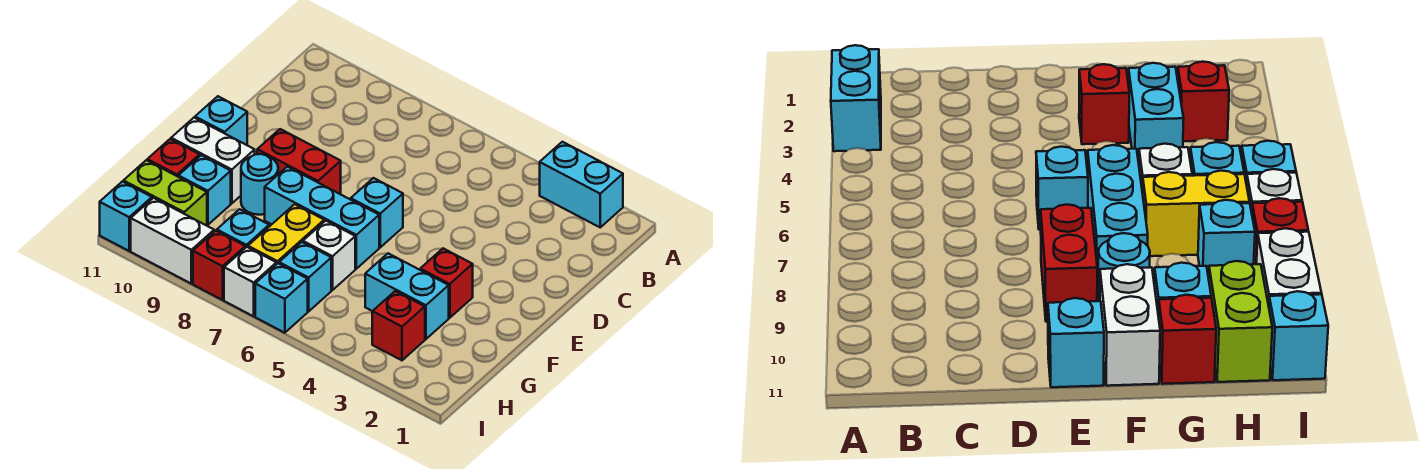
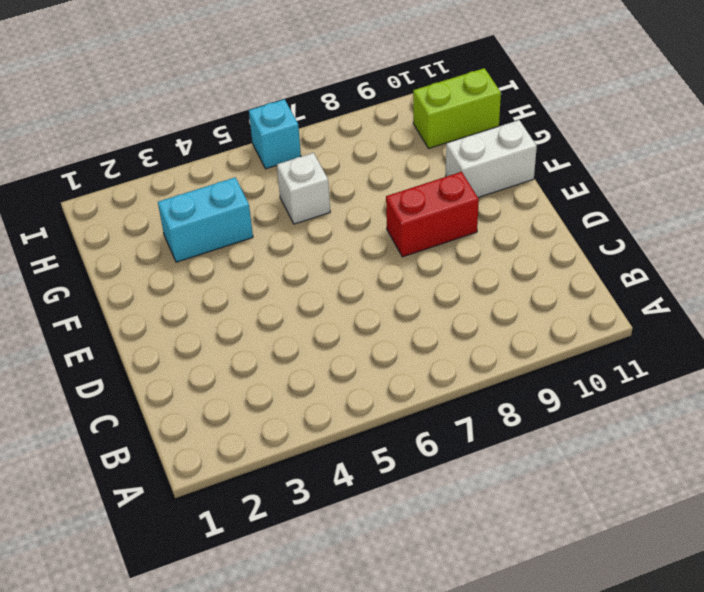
none -> cyan 1x2 brick [540,142,623,227]
none -> cyan 1x1 brick [351,178,403,247]
none -> cyan 1x1 brick [195,96,247,145]

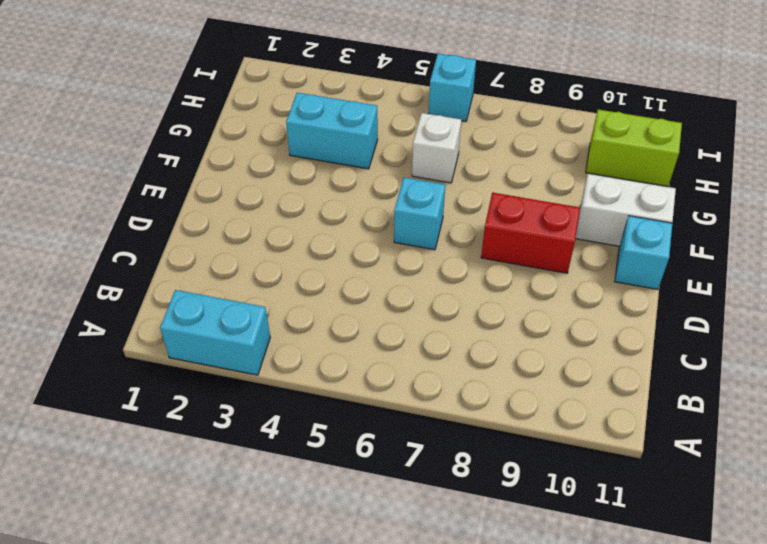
none -> red 1x1 brick [420,248,473,318]
none -> cyan 1x3 brick [265,167,379,269]
none -> cyan 1x1 round brick [241,154,278,215]

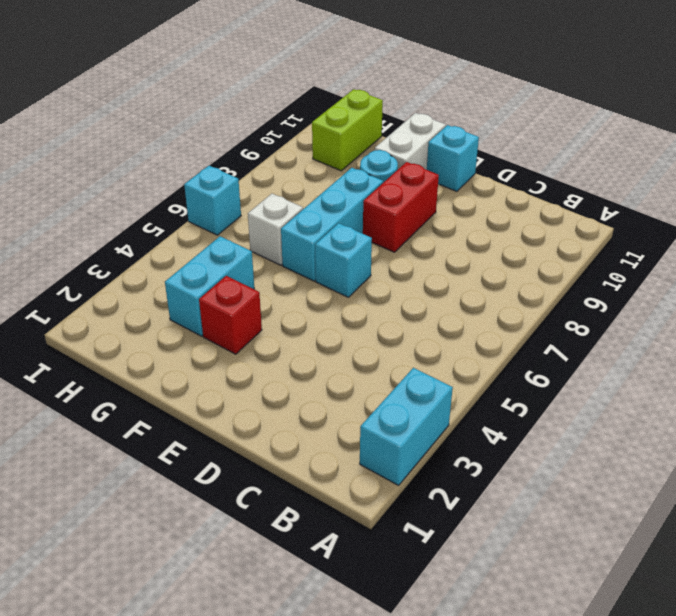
none -> yellow 1x2 brick [248,204,324,264]
none -> cyan 1x1 brick [178,155,231,225]
none -> red 1x1 brick [147,139,200,177]

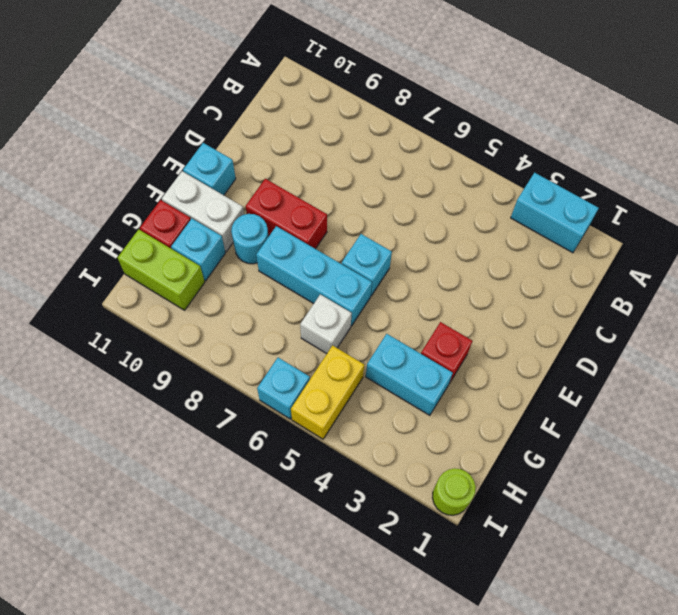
yellow 1x2 brick [291,346,364,439] -> yellow 1x2 brick moved to [248,204,324,264]
lime 1x1 round brick [432,468,476,515] -> none
none -> red 1x1 brick [372,291,425,360]
none -> cyan 1x1 brick [279,242,331,311]
none -> cyan 1x1 brick [217,209,269,248]

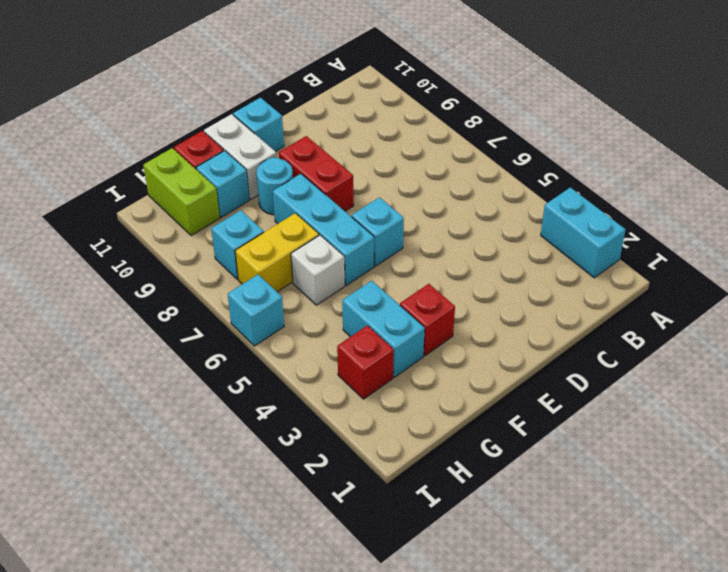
none -> cyan 1x1 brick [279,242,331,311]
none -> white 1x1 brick [224,247,276,316]
none -> red 1x1 brick [193,231,245,300]

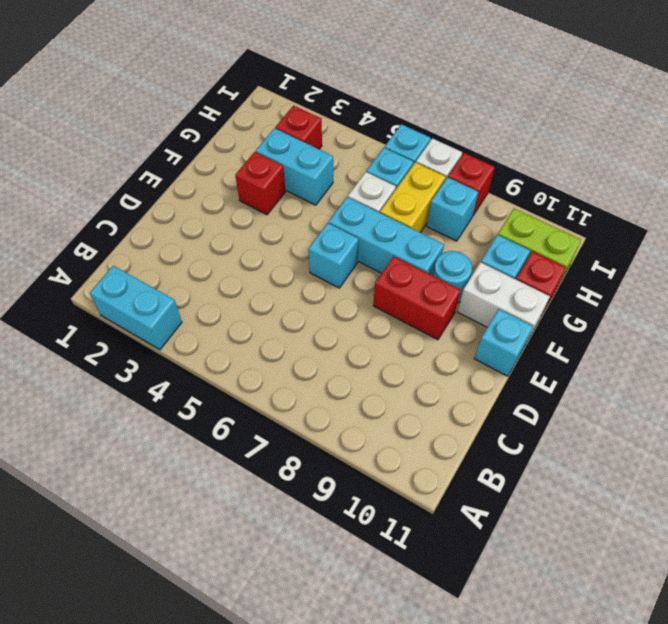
none -> white 1x2 brick [131,198,214,284]
none -> cyan 1x1 brick [100,182,152,251]

